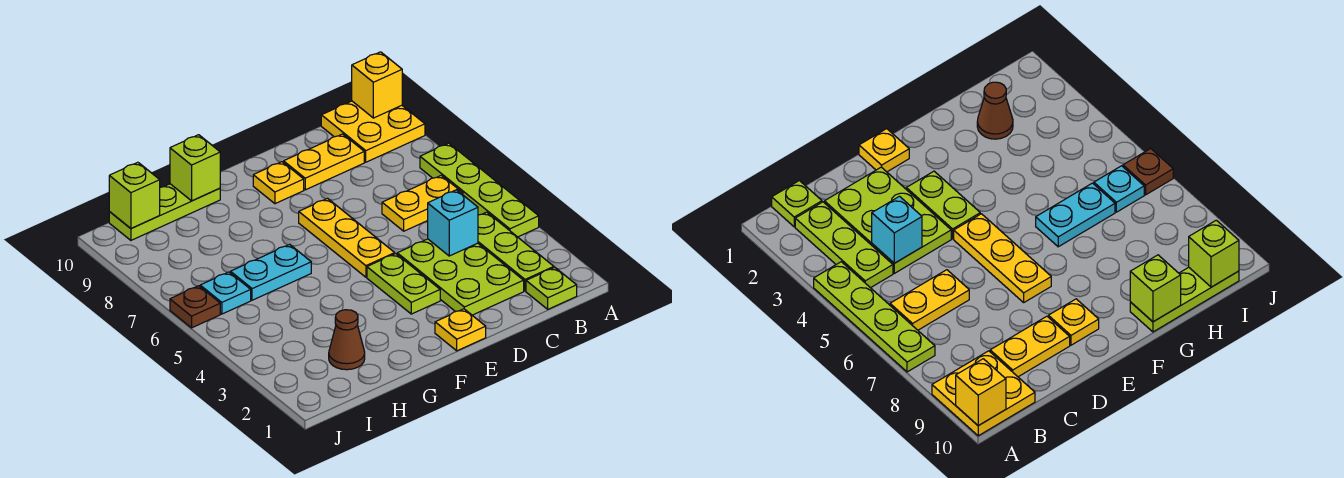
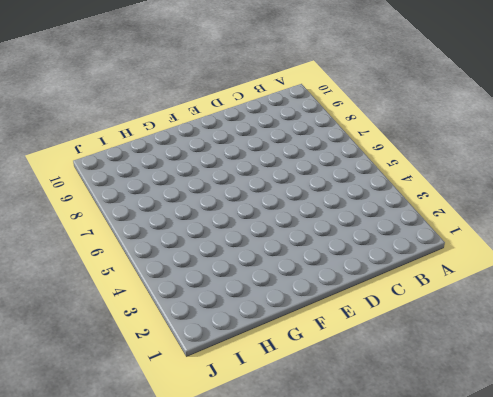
none -> lime 1x4 plate [420,143,539,237]
none -> yellow 2x2 plate [321,101,425,162]
none -> lime 1x1 plate [526,268,577,309]

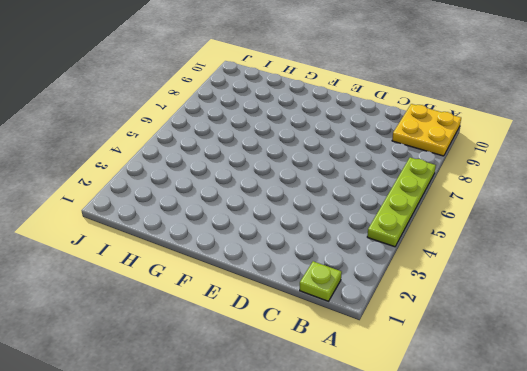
none -> lime 1x3 plate [478,212,554,291]
none -> yellow 1x2 plate [382,176,463,231]
none -> lime 2x3 plate [397,239,524,315]

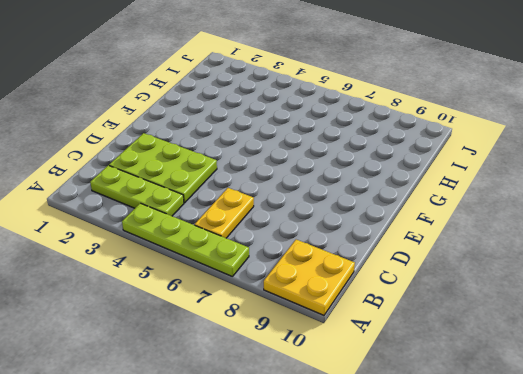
none -> lime 1x1 plate [526,268,577,309]
none -> yellow 1x2 plate [284,134,364,190]
none -> yellow 1x1 plate [435,309,486,351]

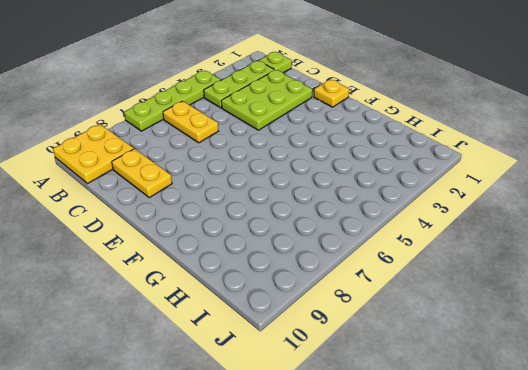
none -> lime 1x2 plate [367,254,440,314]
none -> yellow 1x3 plate [299,199,395,277]
none -> yellow 1x1 plate [253,162,304,204]

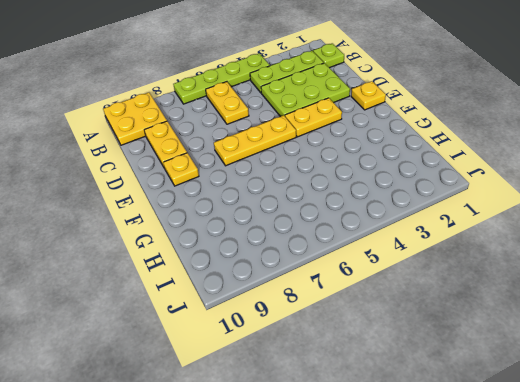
yellow 1x2 plate [285,98,342,137] -> lime 1x2 plate [367,254,440,314]
none -> cyan 1x2 plate [231,244,311,300]
none -> lime 1x3 plate [109,184,220,240]
none -> brown 1x1 cone [329,310,365,370]

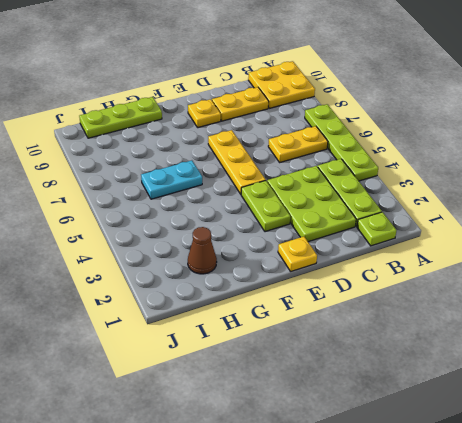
none -> cyan 1x1 plate [200,272,251,314]
none -> brown 1x1 plate [170,286,220,328]
none -> yellow 1x1 brick [352,52,402,118]

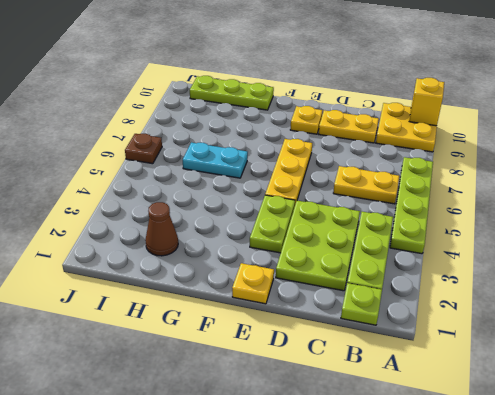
none -> cyan 1x1 plate [200,272,251,314]
none -> cyan 1x1 brick [428,190,478,256]
none -> lime 1x1 brick [170,135,220,201]

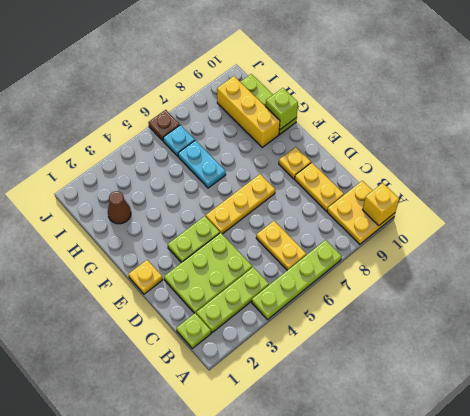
yellow 1x3 brick [217,76,280,147] -> none
none -> cyan 1x1 brick [428,190,478,256]
none -> lime 1x1 brick [109,162,160,228]

